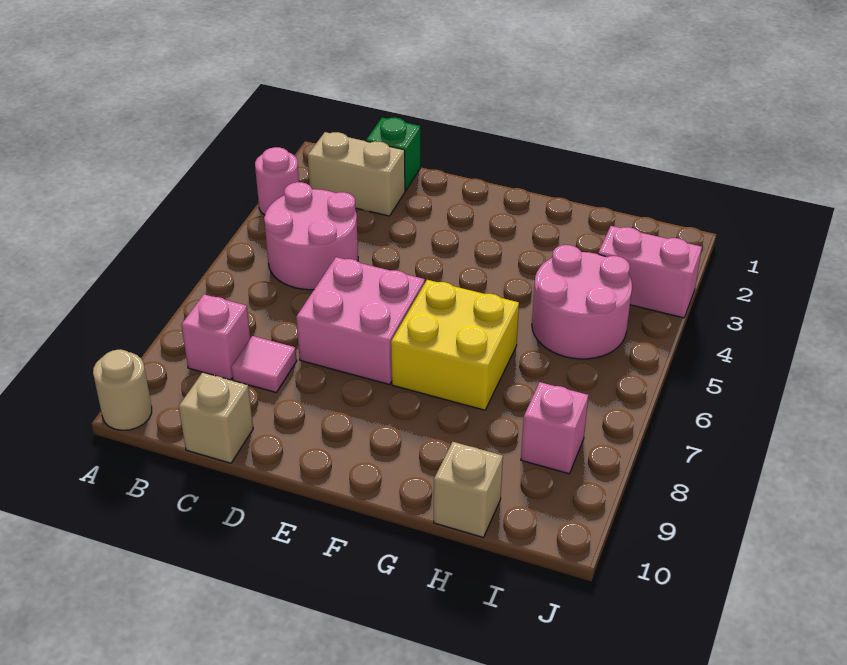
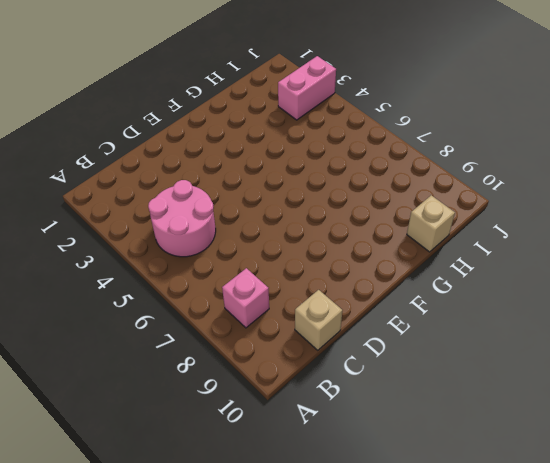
none -> pink 1x1 round brick [255,147,299,215]
none -> tan 1x1 round brick [93,350,152,430]
none -> tan 1x2 brick [308,132,405,216]

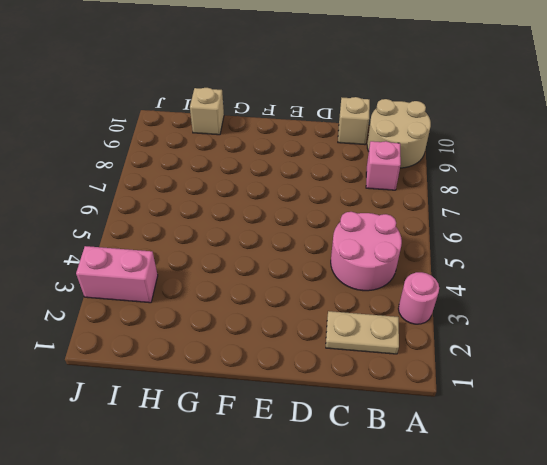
tan 2x2 round brick [367,99,431,168] -> tan 1x1 round brick [93,350,152,430]
tan 1x2 plate [326,311,399,354] -> tan 1x2 brick [308,132,405,216]
none -> green 1x1 brick [366,118,420,191]
none -> pink 1x1 tile [231,336,297,392]
none -> pink 2x2 brick [296,257,425,384]

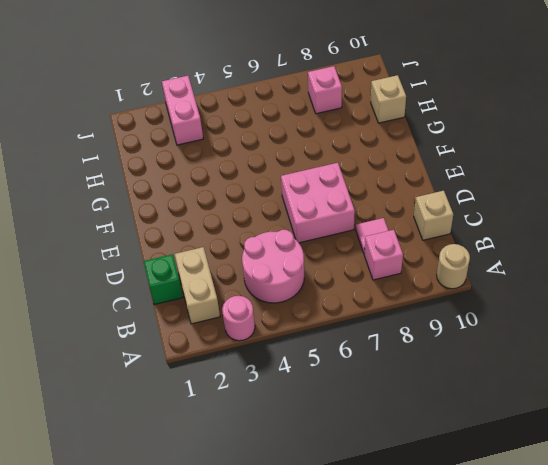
none -> yellow 2x2 brick [391,280,519,410]
none -> pink 2x2 round brick [532,245,632,359]

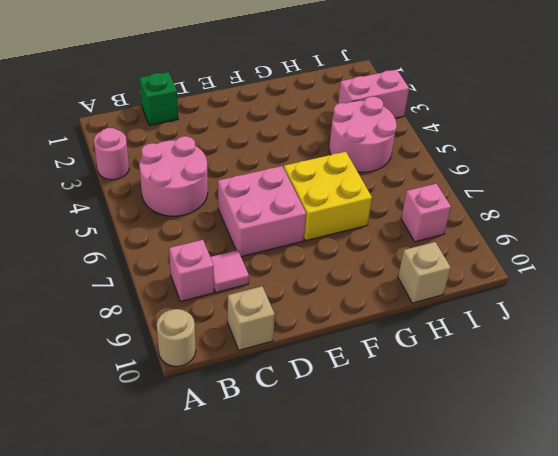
none -> tan 1x2 brick [308,132,405,216]

